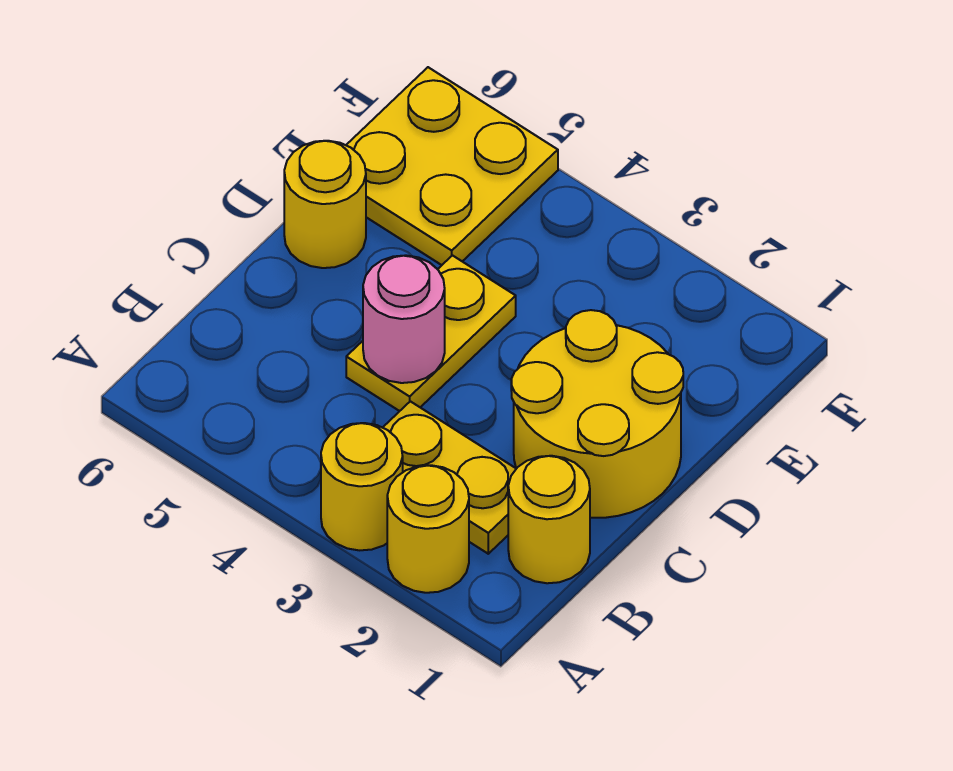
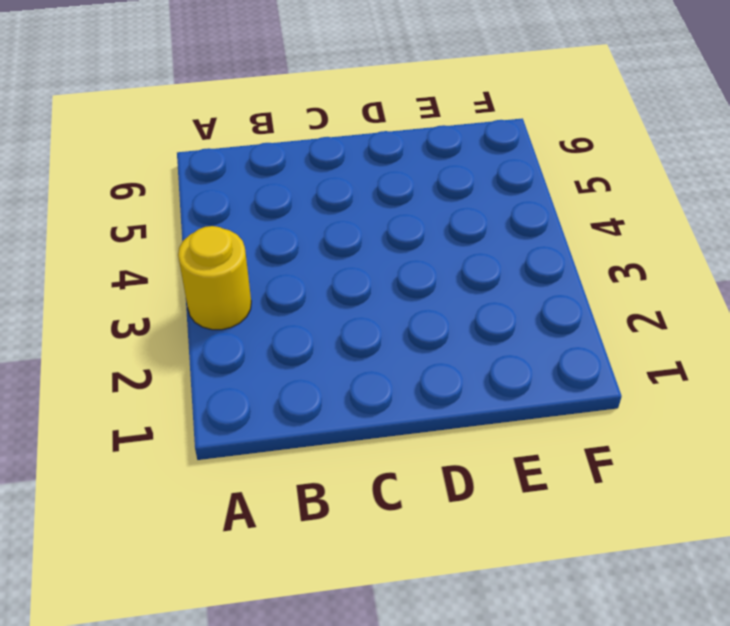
none -> yellow 1x1 round brick [387,465,469,593]
none -> yellow 1x1 round brick [508,456,590,583]

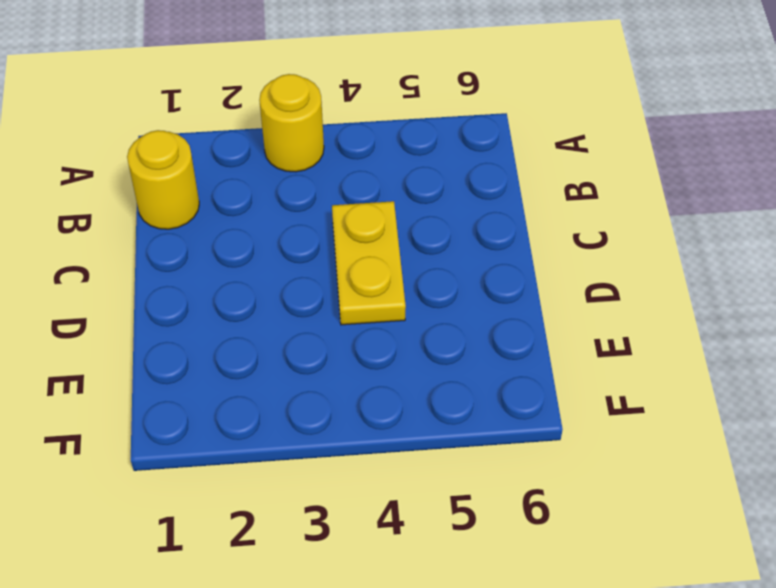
none -> yellow 1x1 round brick [387,465,469,593]
none -> yellow 1x2 plate [383,401,516,554]

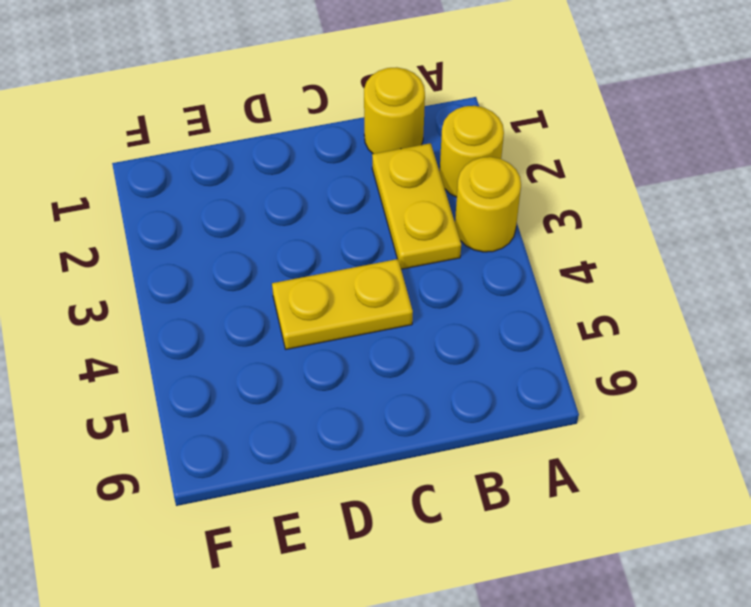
none -> yellow 2x2 round brick [511,310,683,518]
none -> yellow 1x1 round brick [284,141,366,268]

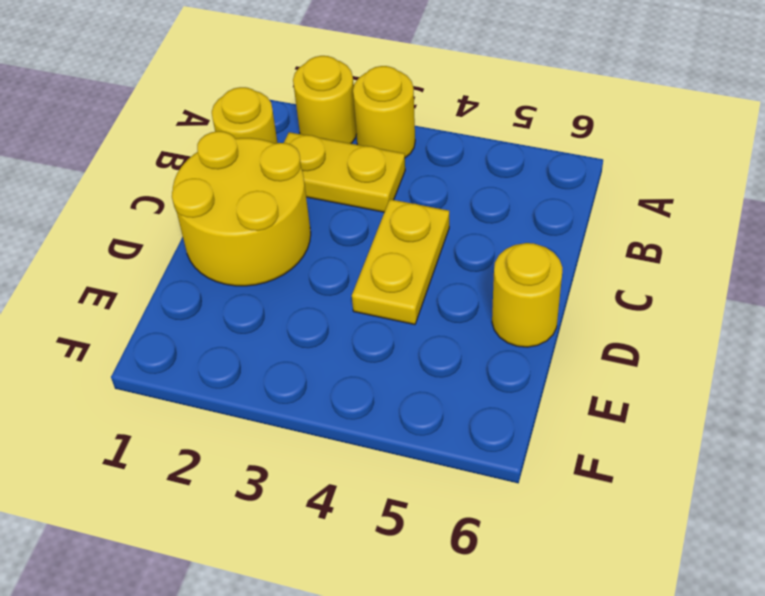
none -> yellow 2x2 plate [346,67,558,265]
none -> pink 1x1 round brick [363,255,445,383]

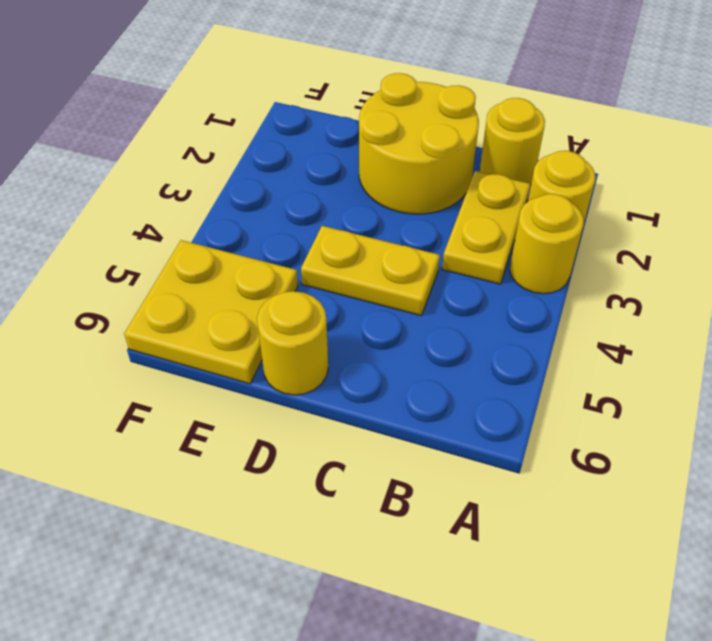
none -> pink 1x1 round brick [363,255,445,383]

